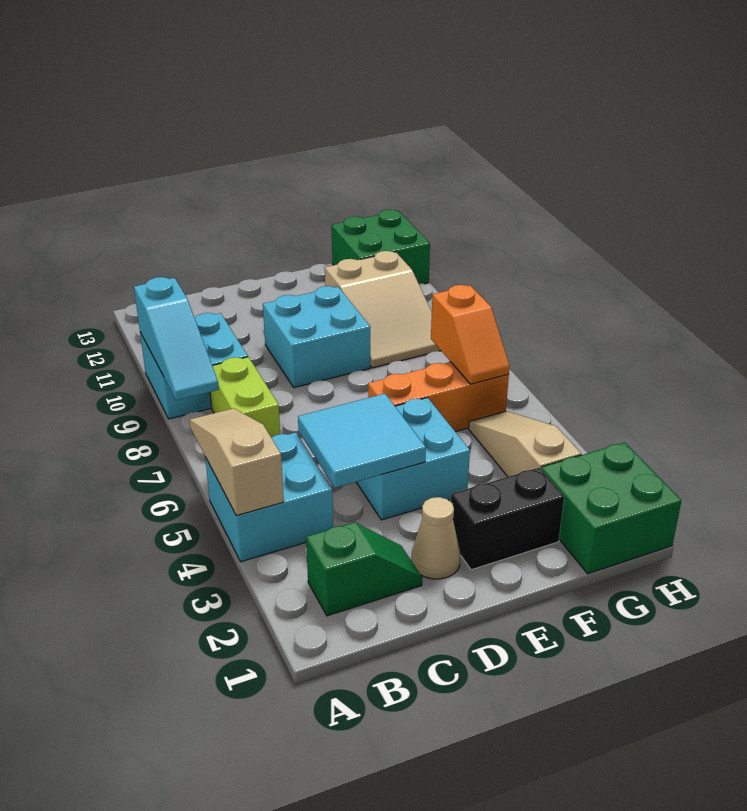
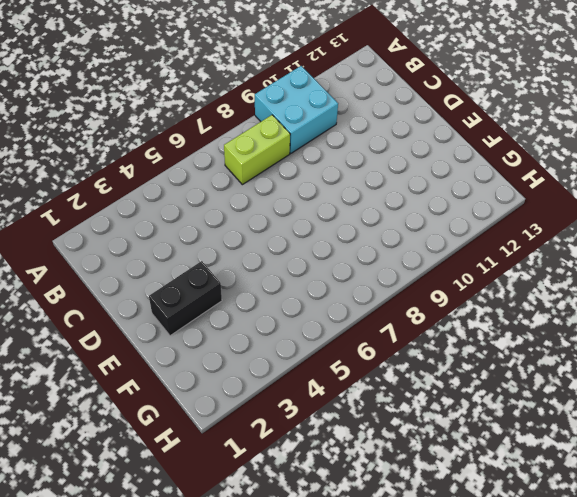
black 1x2 brick [149,261,222,336] -> black 1x2 brick turned to [451,468,564,570]
none -> cyan 2x2 brick [205,433,333,562]
none -> green 1x2 slope [306,522,422,616]
none -> tan 1x1 cone [412,497,460,579]

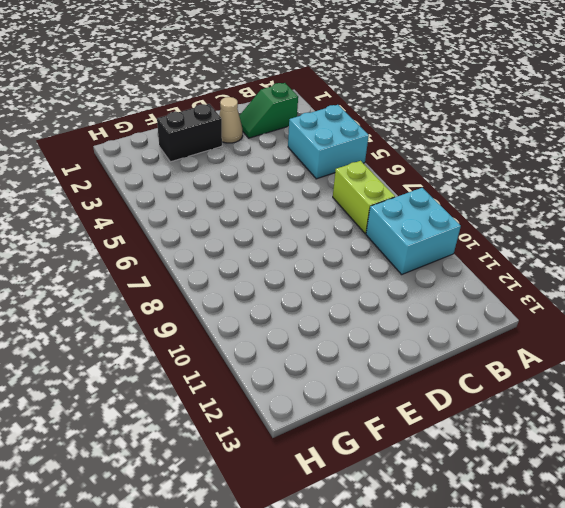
none -> cyan 2x2 brick [356,398,470,520]
none -> cyan 2x2 brick [263,286,370,388]
none -> orange 1x3 brick [368,362,509,432]

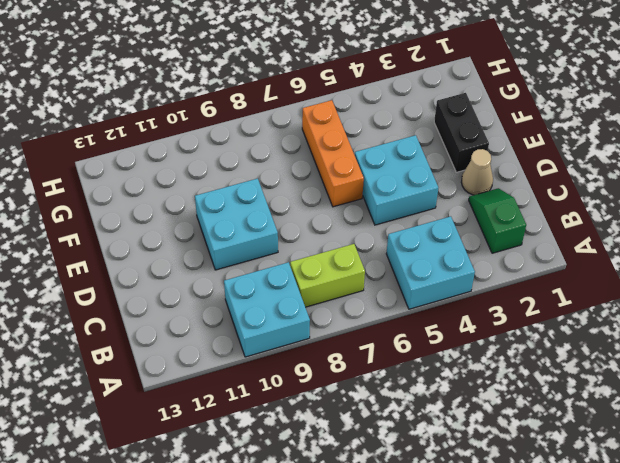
none -> tan 2x3 slope [325,251,441,368]
none -> green 2x2 brick [541,442,682,574]
none -> tan 1x3 slope [469,411,581,477]

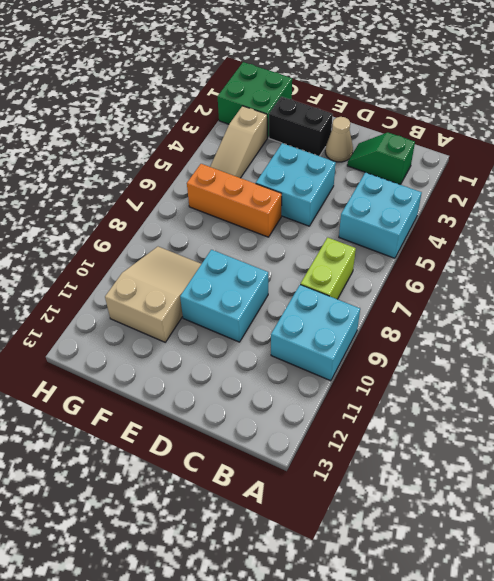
none -> green 2x2 brick [332,210,430,284]
none -> tan 1x3 slope [190,408,284,516]
none -> cyan 1x3 slope [134,277,219,400]

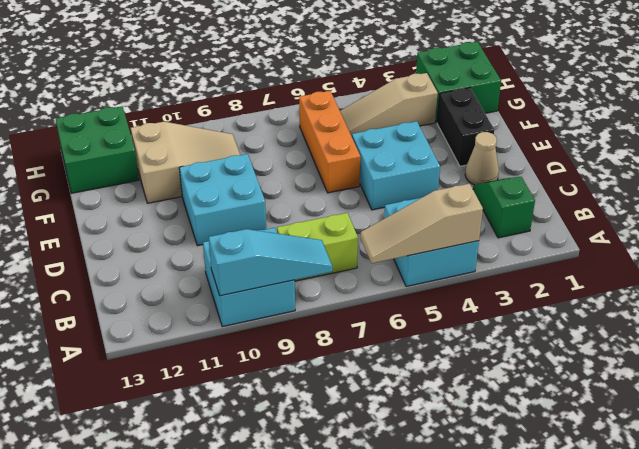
none -> cyan 2x2 tile [298,394,426,488]
none -> orange 1x2 slope [431,285,510,384]

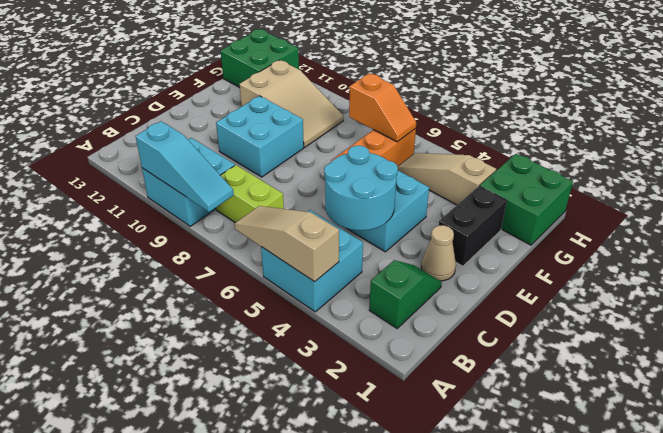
cyan 2x2 round brick [324,146,398,230] -> cyan 2x2 tile [298,394,426,488]

